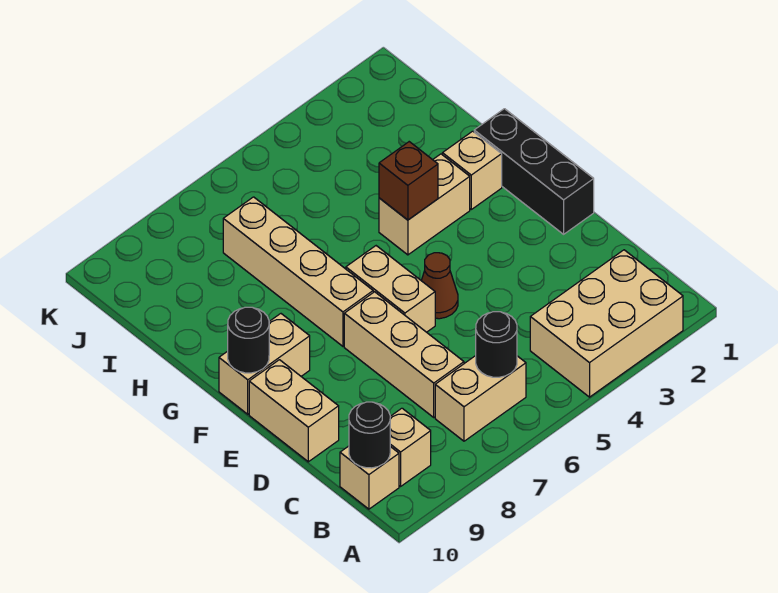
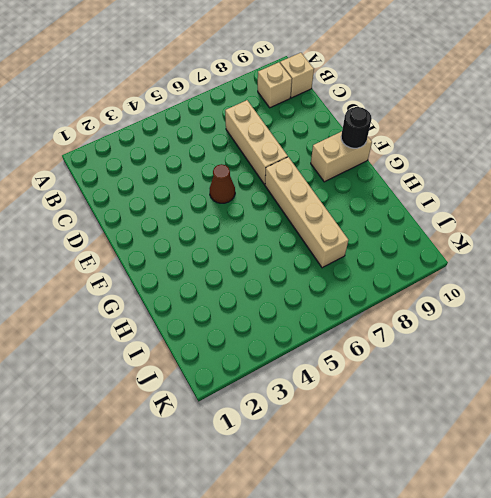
none -> tan 2x3 brick [530,250,683,397]
none -> tan 1x2 brick [435,356,526,441]
none -> tan 1x2 brick [249,360,339,462]

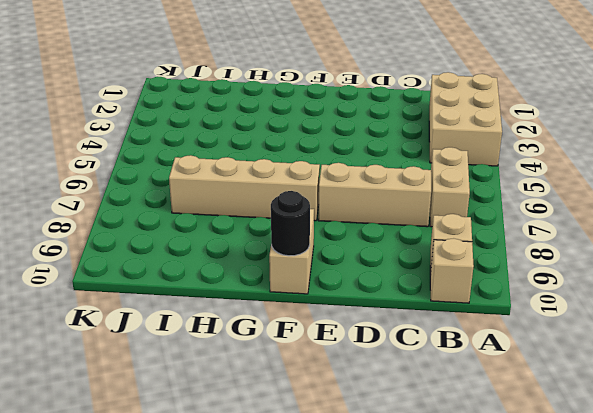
none -> tan 1x2 brick [249,360,339,462]
none -> black 1x3 brick [474,109,594,234]
none -> brown 1x1 cone [421,253,458,319]

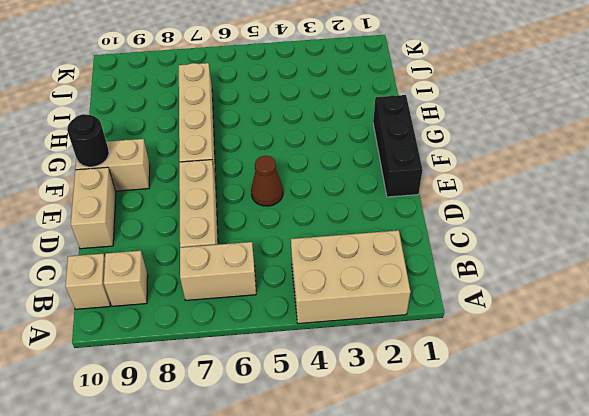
none -> tan 1x2 brick [346,246,435,332]
none -> tan 1x1 brick [442,131,502,209]
none -> tan 1x2 brick [379,154,470,255]

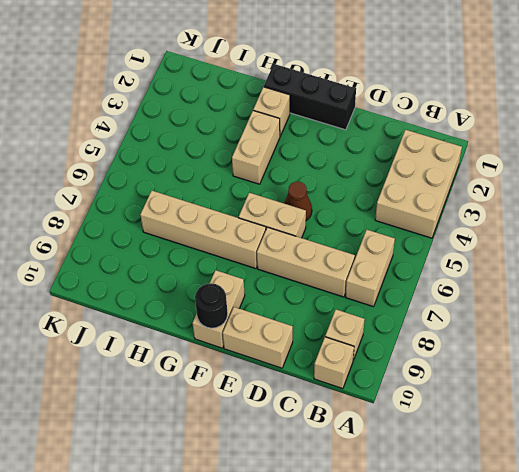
none -> black 1x1 round brick [476,312,517,377]
none -> black 1x1 round brick [349,402,390,468]
none -> brown 1x1 brick [379,142,438,220]

